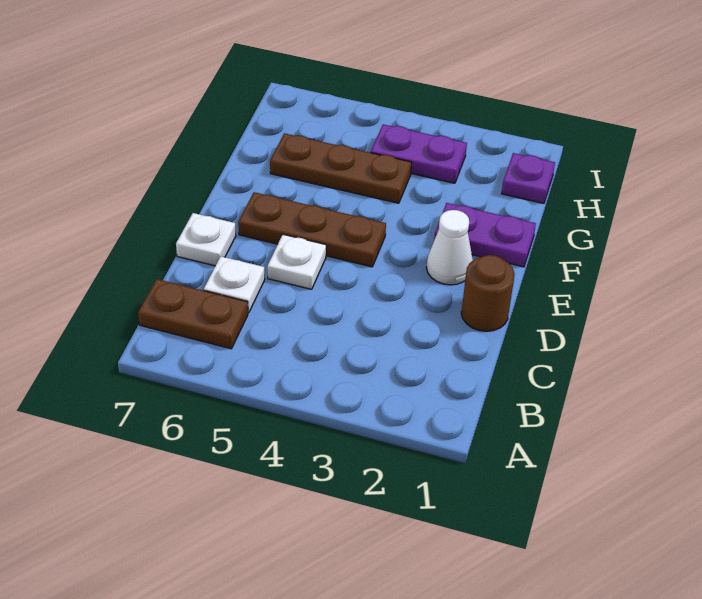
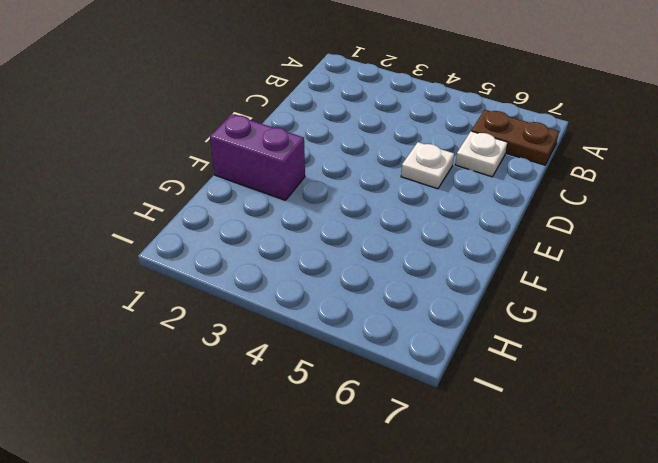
purple 1x2 brick [210,114,305,200] -> purple 1x2 plate [434,203,536,267]
none -> brown 1x1 round brick [461,255,515,331]
none -> white 1x1 plate [176,213,236,266]

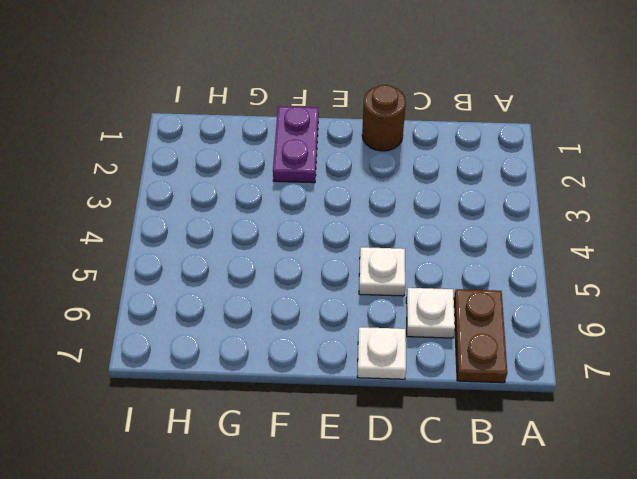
none -> white 1x1 cone [427,210,473,285]
none -> brown 1x3 plate [238,192,386,267]

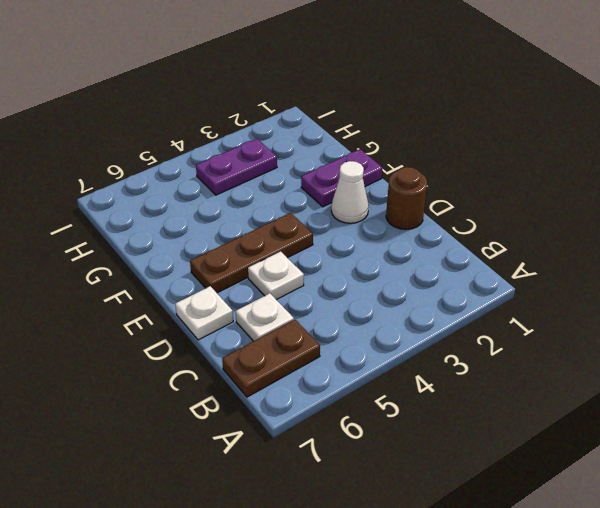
none -> brown 1x3 plate [270,133,412,203]
none -> purple 1x1 plate [502,153,555,203]

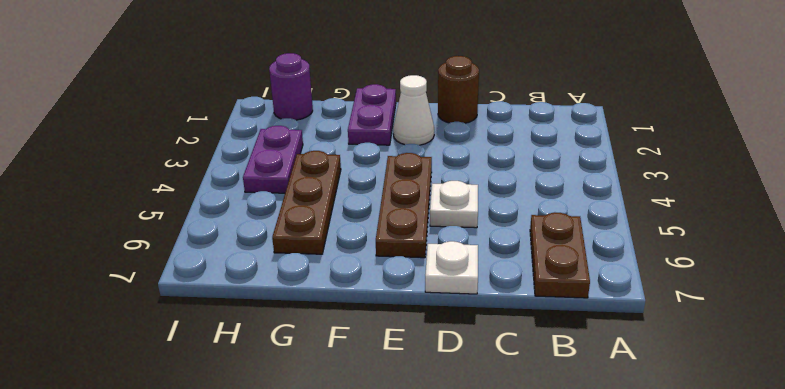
purple 1x1 round brick [269,53,313,120] -> purple 1x1 plate [502,153,555,203]
none -> white 1x1 plate [204,256,265,313]

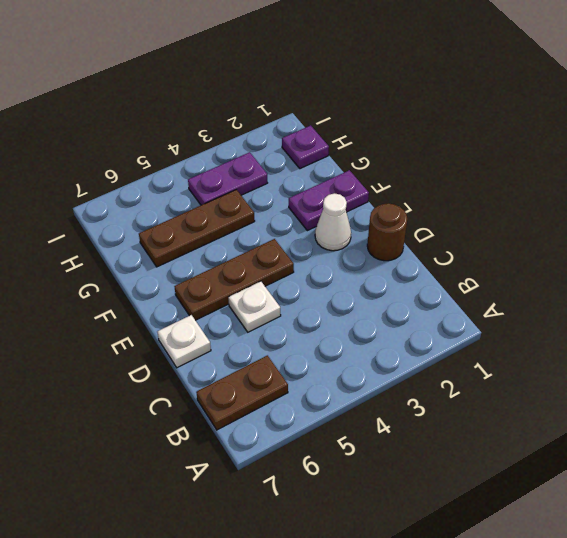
none -> white 1x1 plate [204,256,265,313]

